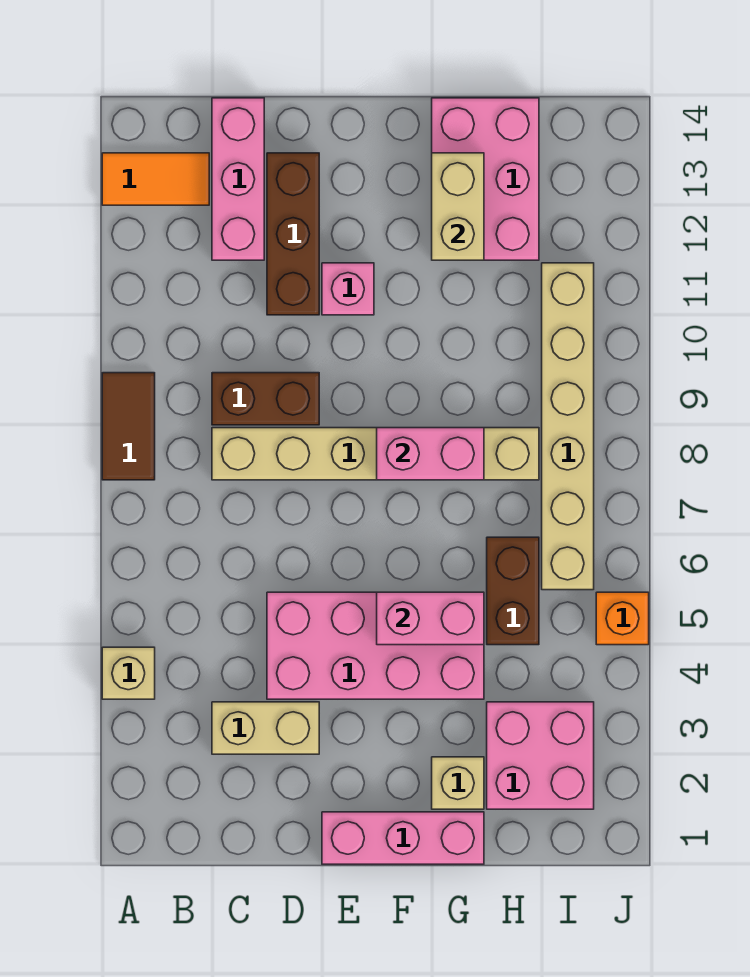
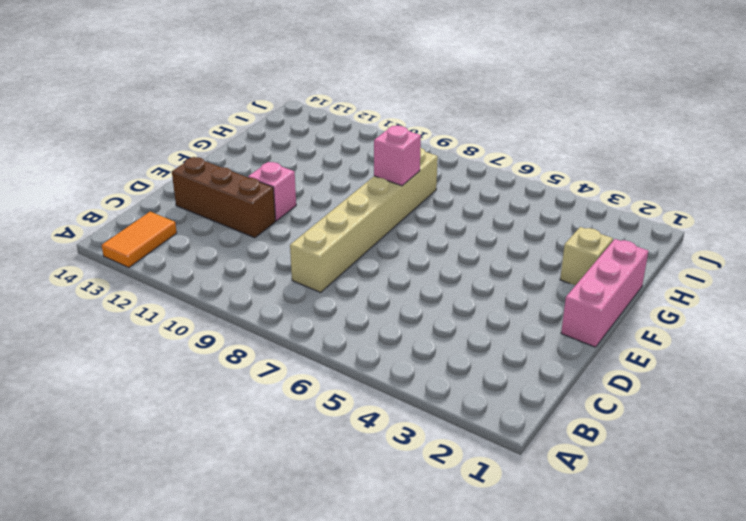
pink 1x1 brick [374,126,421,186] -> pink 1x2 brick [377,428,484,480]
none -> tan 1x1 brick [102,647,155,699]
none -> brown 1x2 tile [102,373,155,480]
none -> tan 1x2 brick [212,702,319,754]

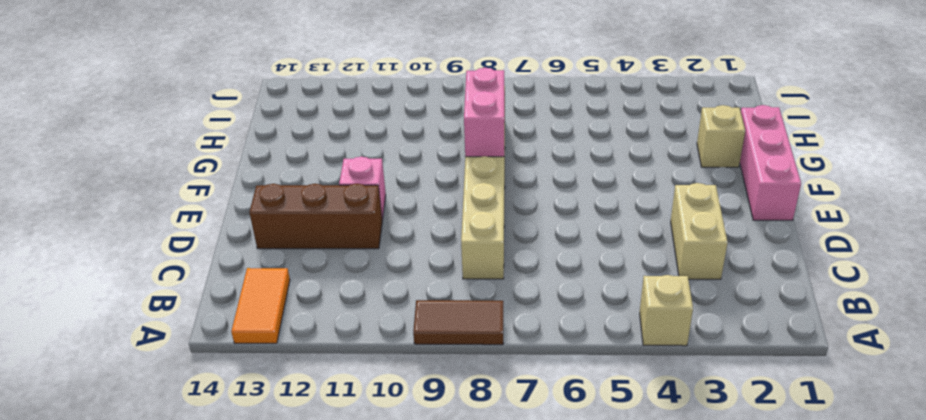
none -> brown 1x2 brick [212,373,319,425]
none -> pink 1x3 brick [212,98,264,260]
none -> pink 2x4 brick [267,592,484,699]

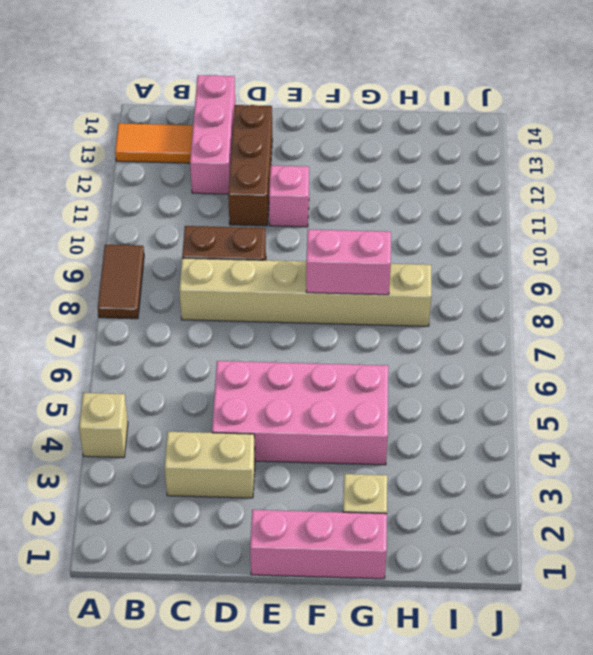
none -> pink 2x3 brick [432,98,539,260]
none -> pink 2x2 brick [487,702,594,809]
none -> brown 1x2 brick [487,537,539,645]

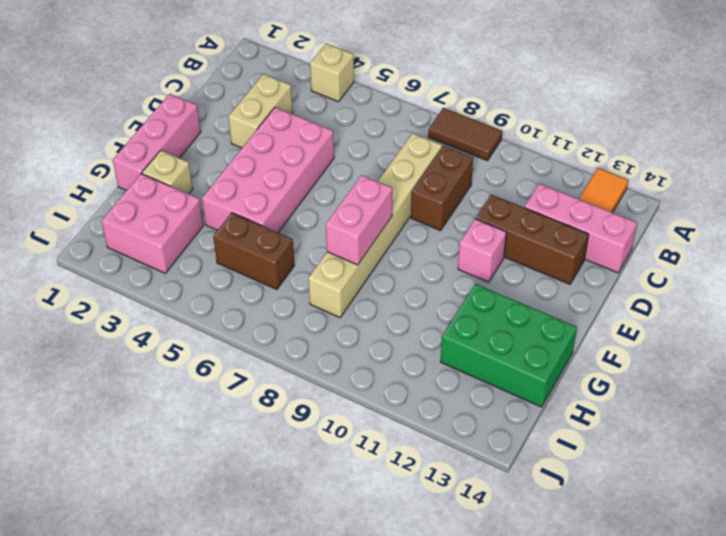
green 2x3 brick [441,284,577,407] -> pink 2x3 brick [432,98,539,260]
none -> tan 1x6 brick [542,263,594,590]
none -> orange 1x1 brick [596,592,649,645]
none -> pink 1x2 brick [377,592,484,645]

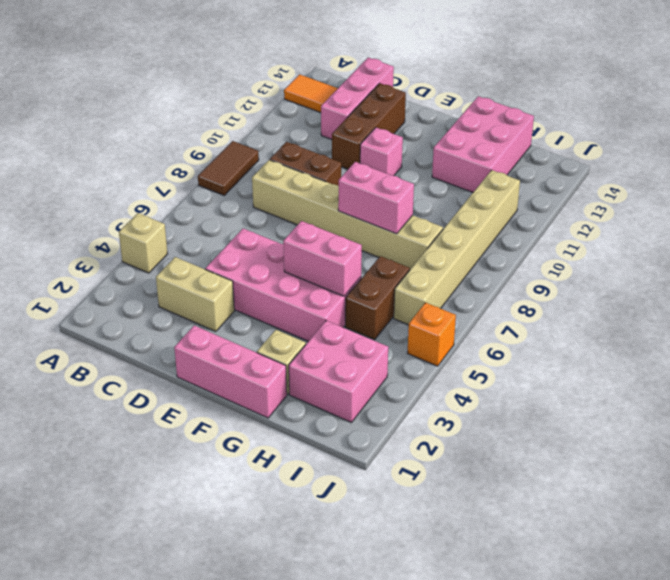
none -> tan 1x2 brick [432,153,484,260]

